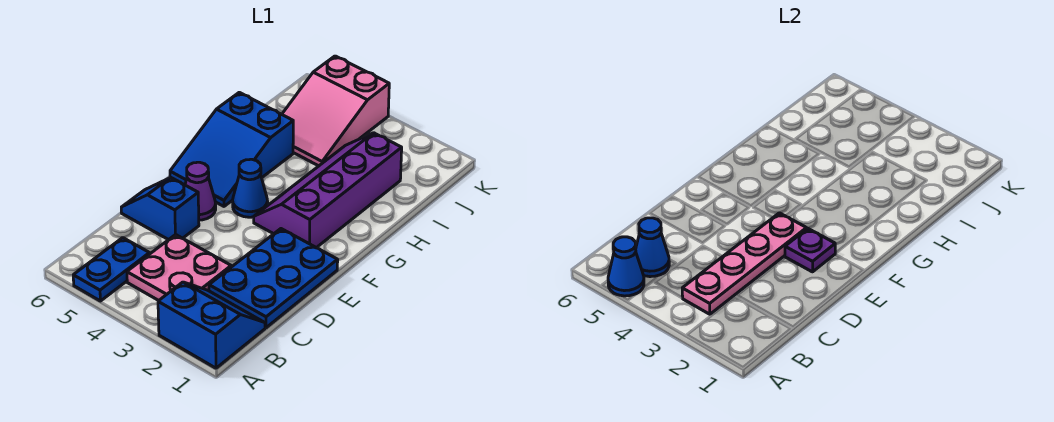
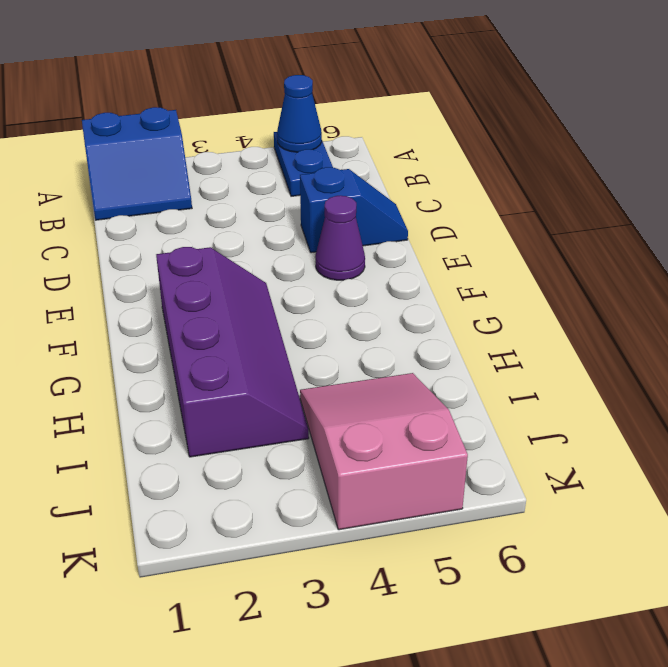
none -> pink 2x2 plate [127,234,231,301]
none -> blue 2x3 plate [209,229,338,328]
none -> blue 1x1 cone [233,159,268,217]

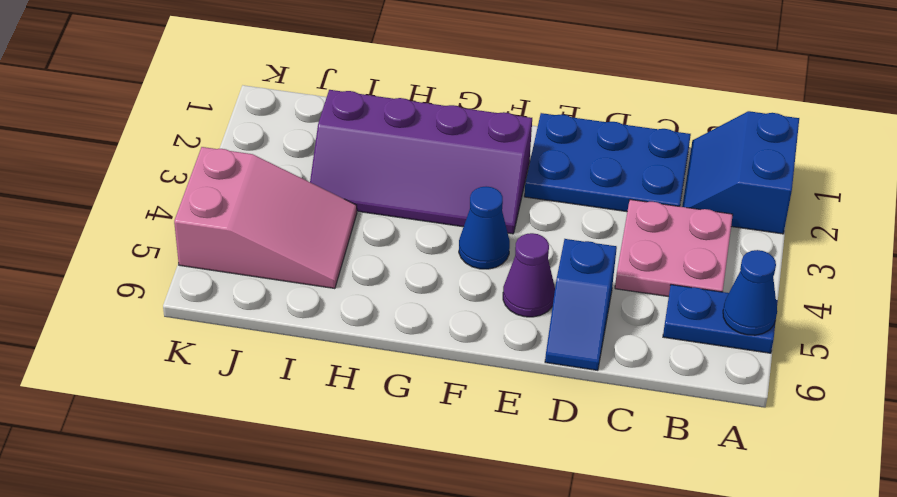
none -> blue 2x3 slope [170,92,293,206]
none -> pink 1x4 plate [682,213,807,314]
none -> blue 1x1 cone [636,218,669,277]

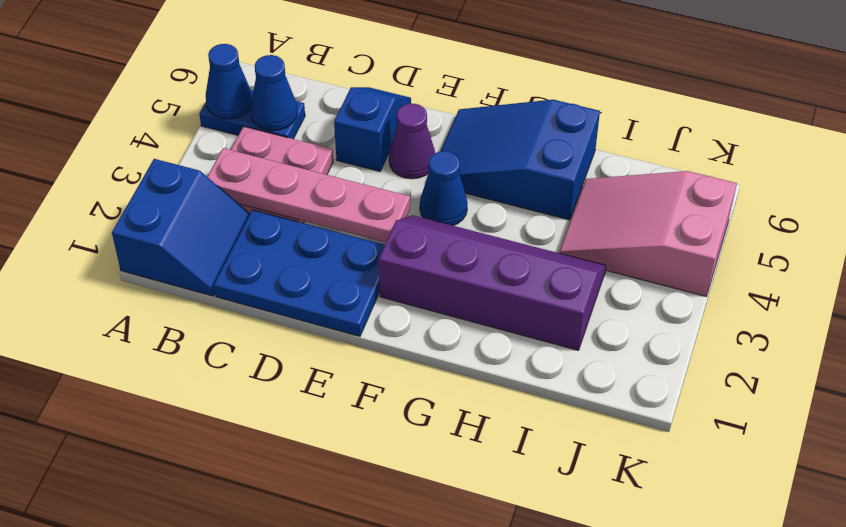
none -> purple 1x1 plate [785,229,835,272]

